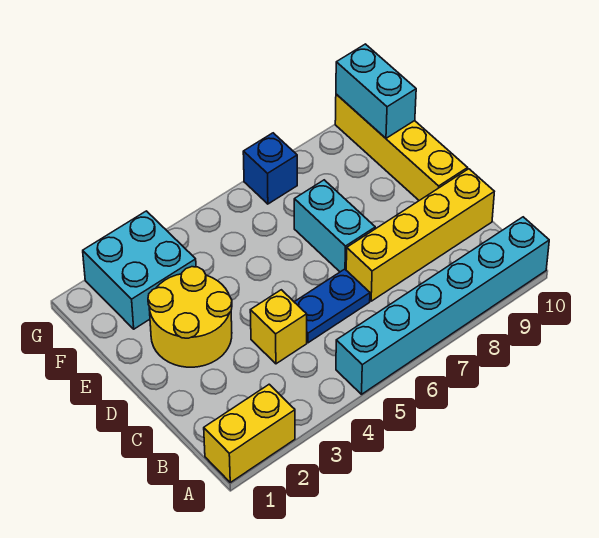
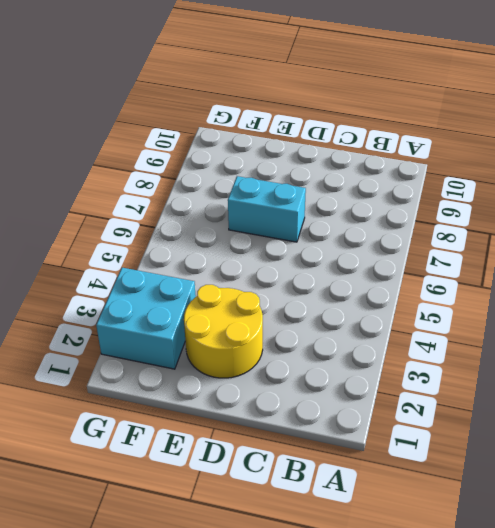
none -> yellow 1x2 brick [204,384,295,482]
none -> cyan 1x6 brick [336,217,549,394]

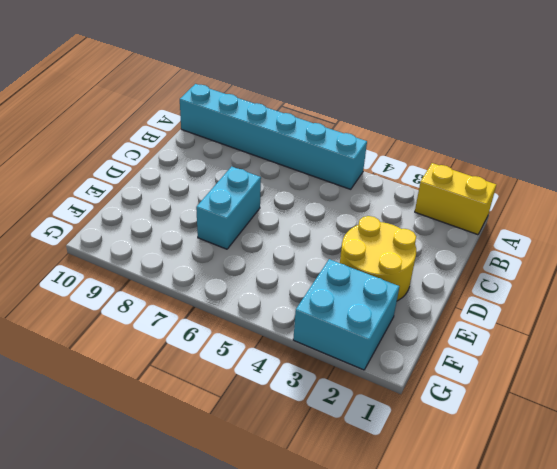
none -> yellow 1x1 brick [250,290,307,364]
none -> blue 1x2 plate [295,269,370,343]

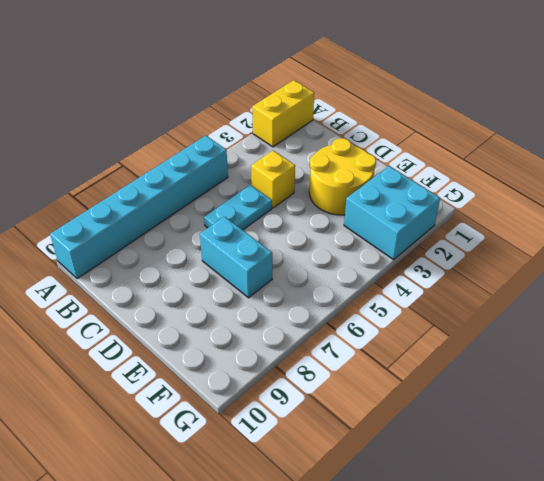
cyan 1x2 plate [204,185,272,230] -> blue 1x2 plate [295,269,370,343]
none -> yellow 1x4 brick [346,169,494,301]
none -> yellow 1x4 brick [335,94,468,200]

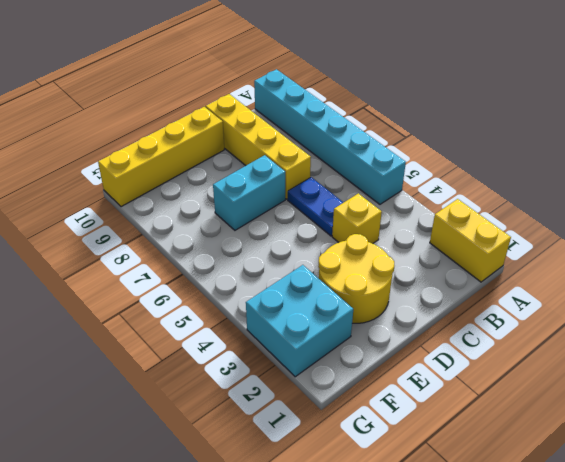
none -> blue 1x1 brick [243,133,297,204]
none -> cyan 1x2 brick [336,44,416,138]

